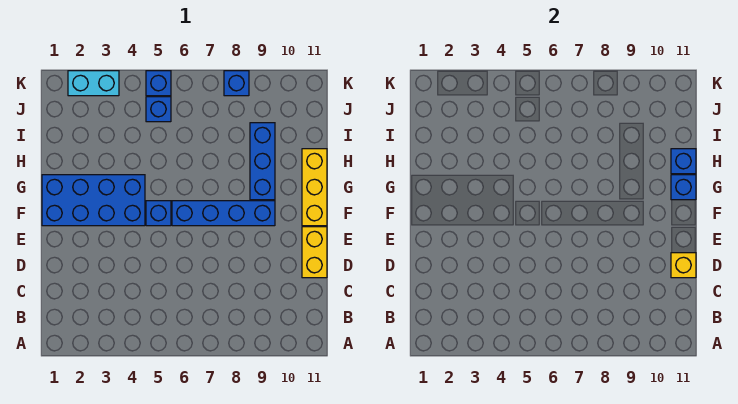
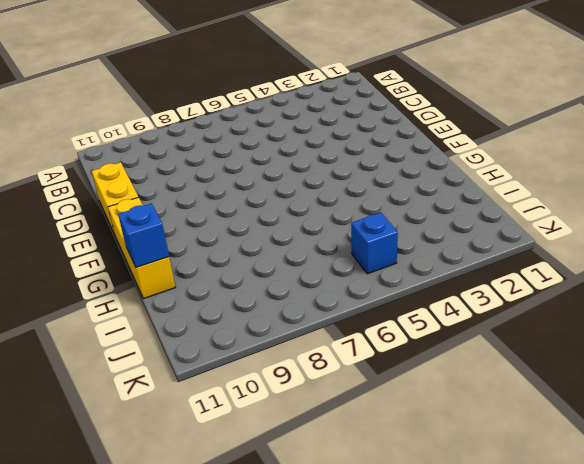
none -> blue 2x4 brick [42,175,145,226]
none -> blue 1x1 brick [146,201,171,226]
none -> blue 1x4 brick [172,201,275,226]

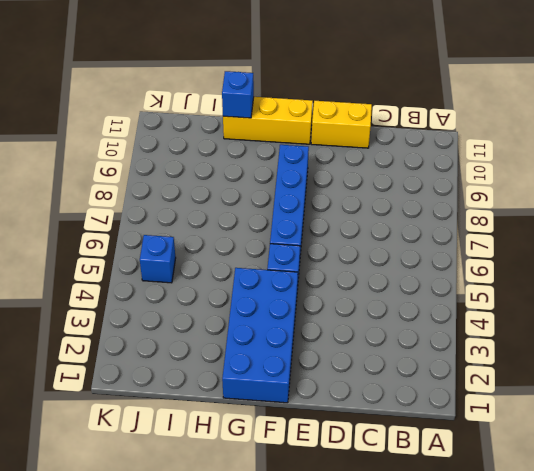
none -> blue 1x3 brick [250,123,275,200]
none -> cyan 1x2 brick [68,71,119,96]
none -> blue 1x1 brick [146,71,171,96]

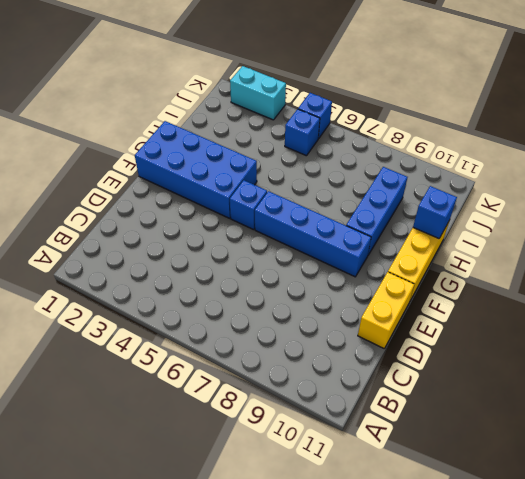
none -> blue 1x1 brick [224,71,249,96]
none -> yellow 1x1 brick [671,253,696,278]
none -> blue 1x1 brick [671,175,696,200]

